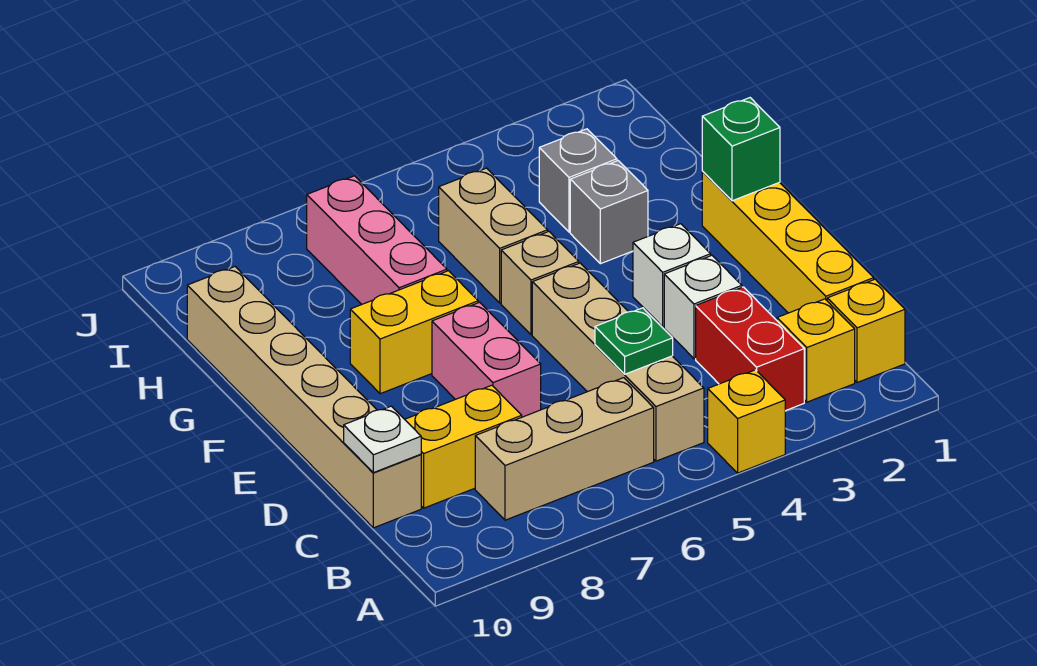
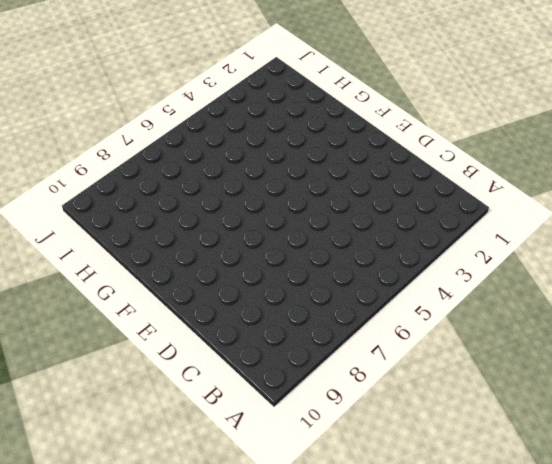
none -> yellow 1x1 brick [708,370,785,473]
none -> yellow 1x1 brick [827,279,905,383]
none -> yellow 1x1 brick [777,299,855,402]

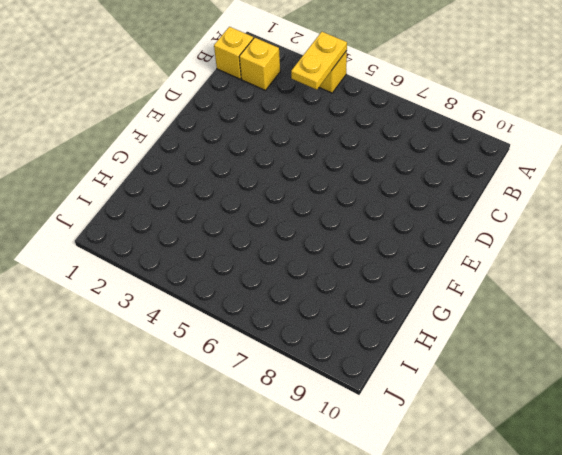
yellow 1x2 plate [291,32,347,90] -> none
none -> red 1x2 brick [696,287,804,411]
none -> tan 1x4 brick [532,263,704,461]
none -> tan 1x3 brick [475,378,654,520]

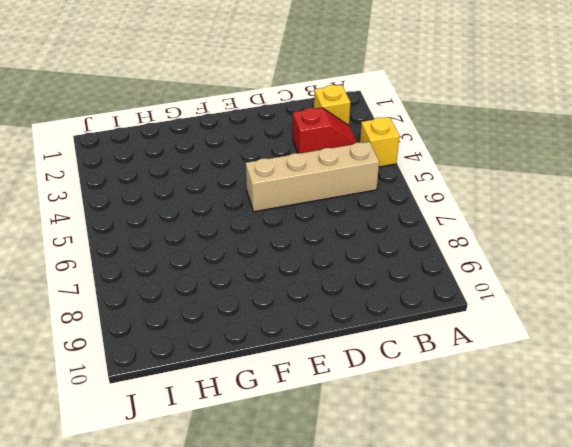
red 1x2 slope [293,108,357,153] -> red 1x2 brick [696,287,804,411]
none -> yellow 1x1 brick [827,279,905,383]
none -> tan 1x3 brick [475,378,654,520]
none -> yellow 1x4 brick [702,172,874,313]

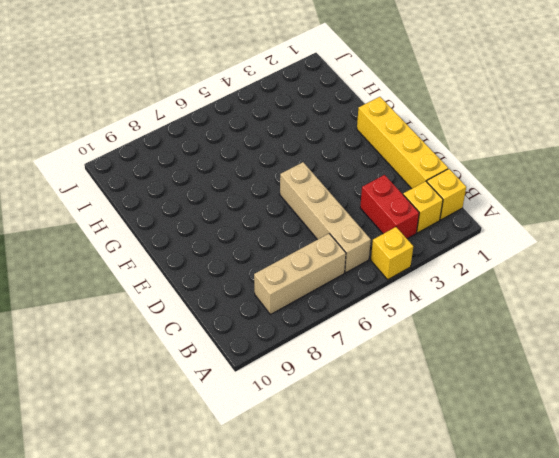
none -> yellow 1x2 brick [405,385,522,508]
none -> tan 1x6 brick [187,267,421,528]
none -> white 1x1 brick [664,255,742,359]

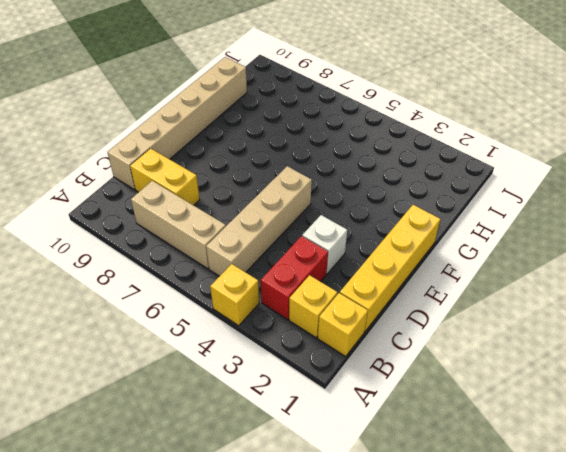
none -> pink 1x2 brick [432,302,541,417]
none -> white 1x1 brick [633,224,711,327]
none -> tan 1x1 brick [501,232,579,335]

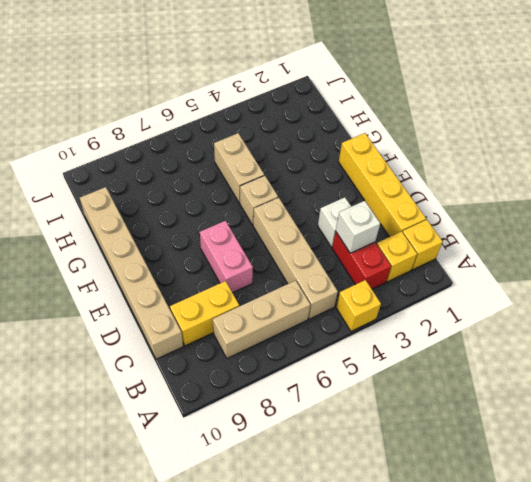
white 1x1 brick [336,201,380,253] -> white 1x1 brick moved to [633,224,711,327]
none -> yellow 1x2 brick [350,271,478,394]
none -> grey 1x1 brick [570,161,648,264]
none -> pink 1x3 brick [307,176,447,304]

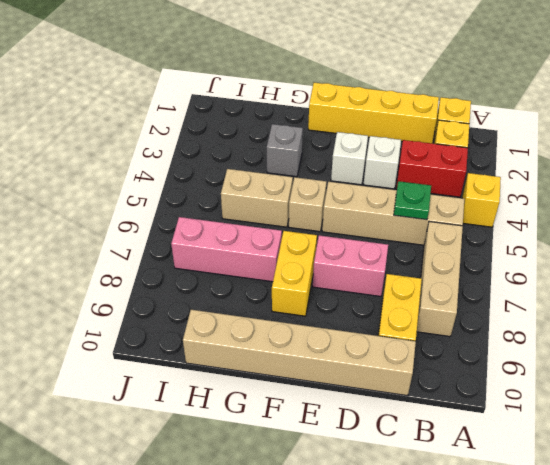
none -> grey 1x1 brick [539,129,617,232]
none -> white 1x1 plate [344,406,421,473]
none -> green 1x1 brick [702,98,780,201]

